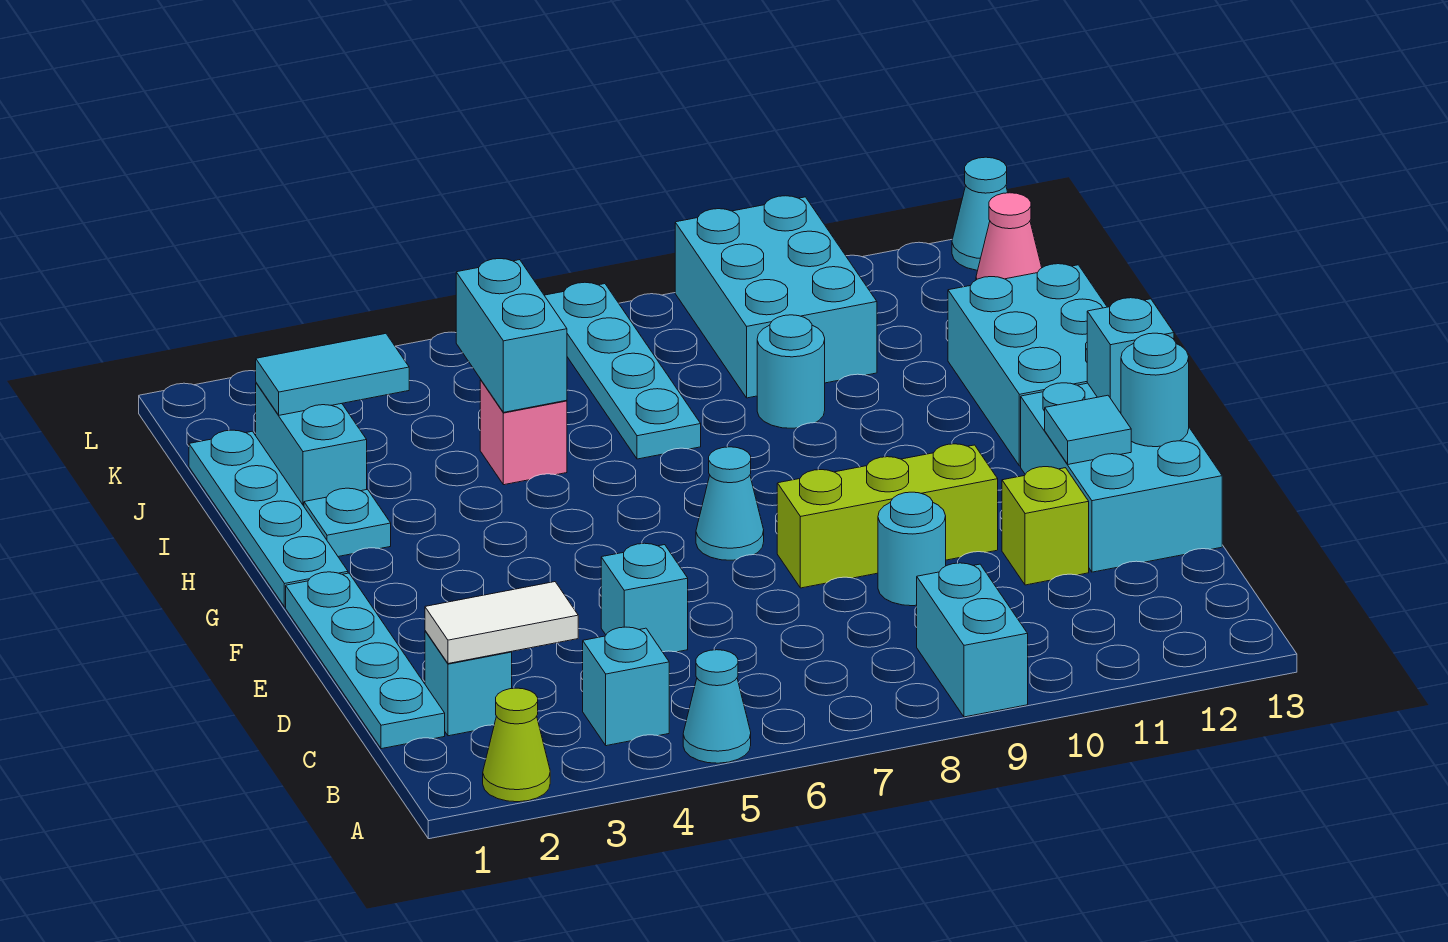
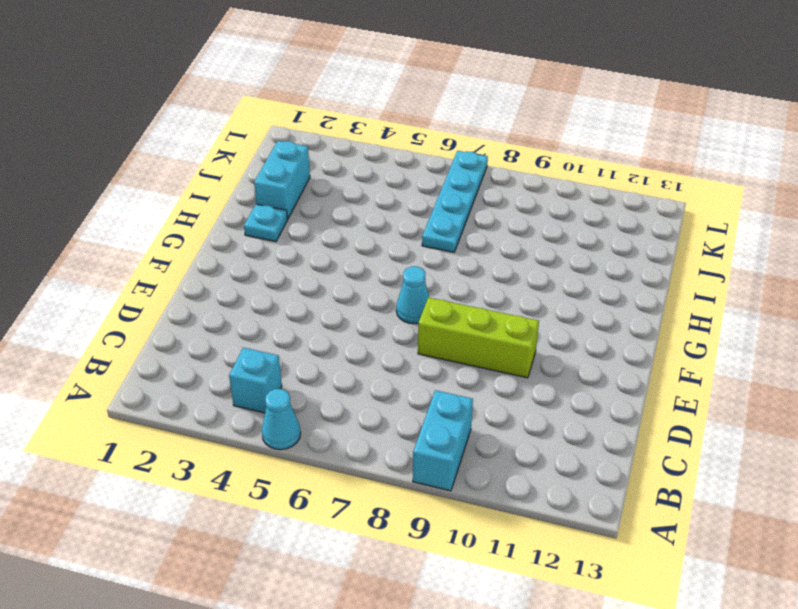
none -> lime 1x1 cone [483,688,550,802]
none -> cyan 1x4 plate [286,572,445,749]
none -> cyan 1x1 brick [425,631,512,736]

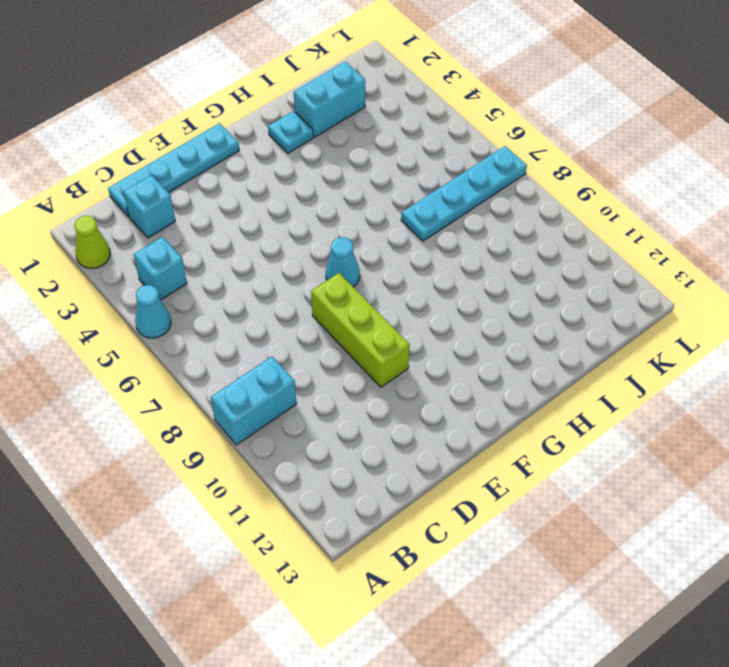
none -> cyan 1x1 brick [601,543,688,652]
none -> cyan 1x1 round brick [878,492,946,606]
none -> lime 1x1 brick [1002,467,1089,585]

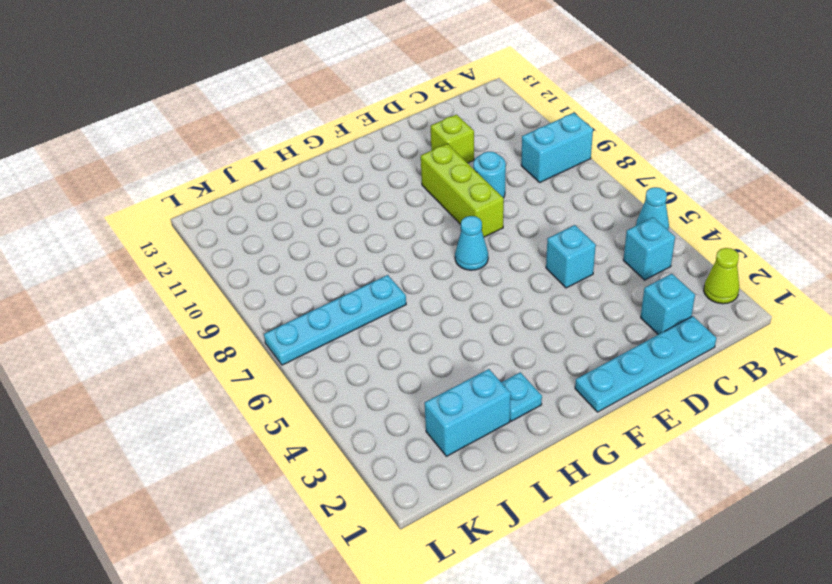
none -> cyan 2x3 brick [1021,383,1222,572]
none -> cyan 1x4 plate [189,430,348,607]
none -> cyan 2x3 brick [948,264,1107,466]

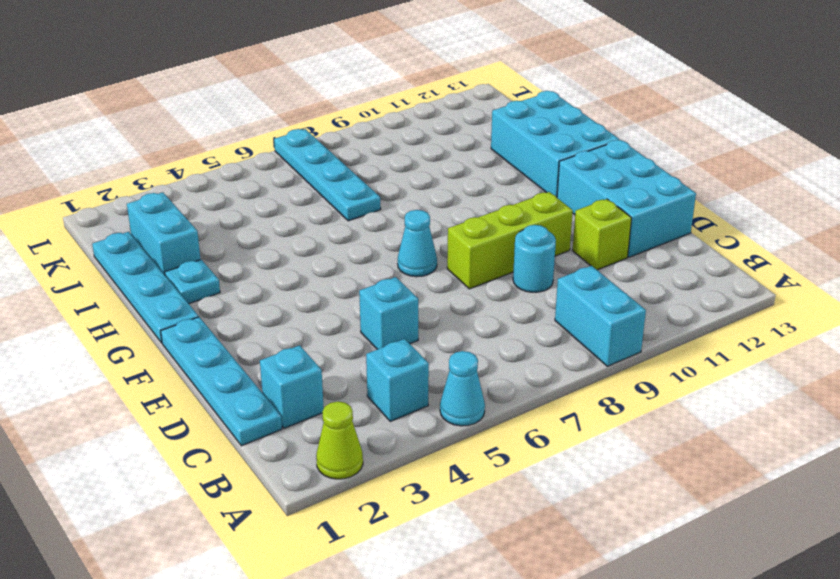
none -> pink 1x1 brick [480,380,567,485]
none -> cyan 1x1 round brick [757,315,825,428]
none -> cyan 2x3 brick [675,196,877,398]

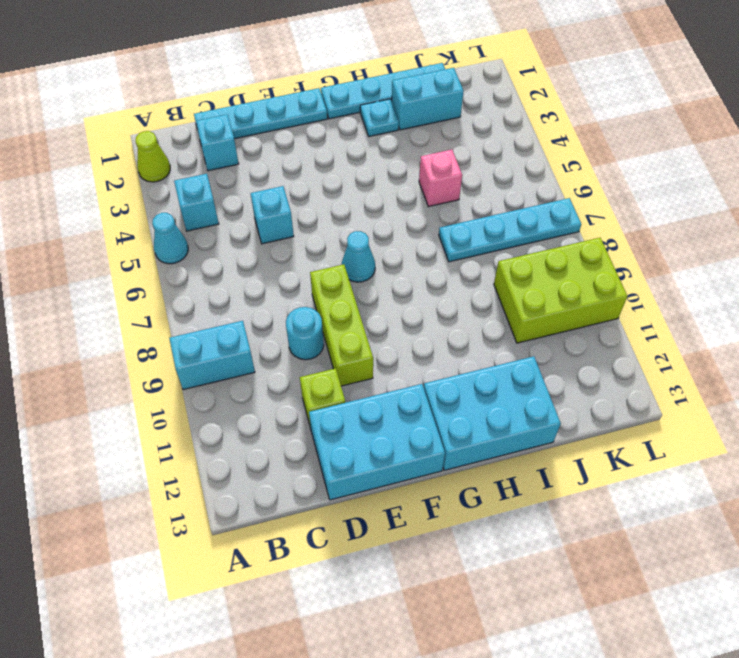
lime 2x3 brick [494,238,627,343] -> cyan 2x3 brick [675,196,877,398]
none -> cyan 1x1 round brick [757,315,825,428]
none -> pink 1x1 cone [976,193,1042,280]
none -> cyan 1x1 cone [952,157,1008,270]

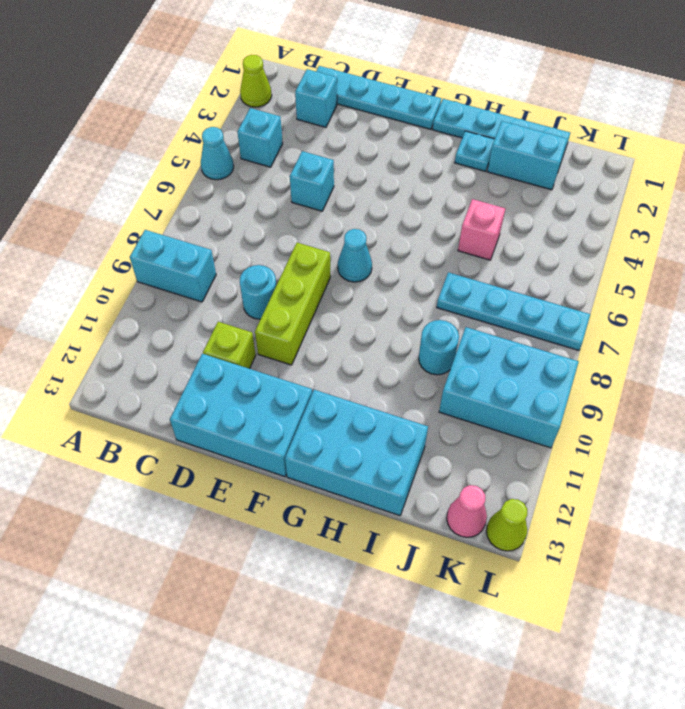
lime 1x1 cone [486,499,527,551] -> cyan 1x1 cone [952,157,1008,270]
none -> white 1x2 tile [425,582,578,664]
none -> cyan 1x1 tile [1045,395,1131,464]
none -> cyan 1x1 round brick [1121,333,1189,447]

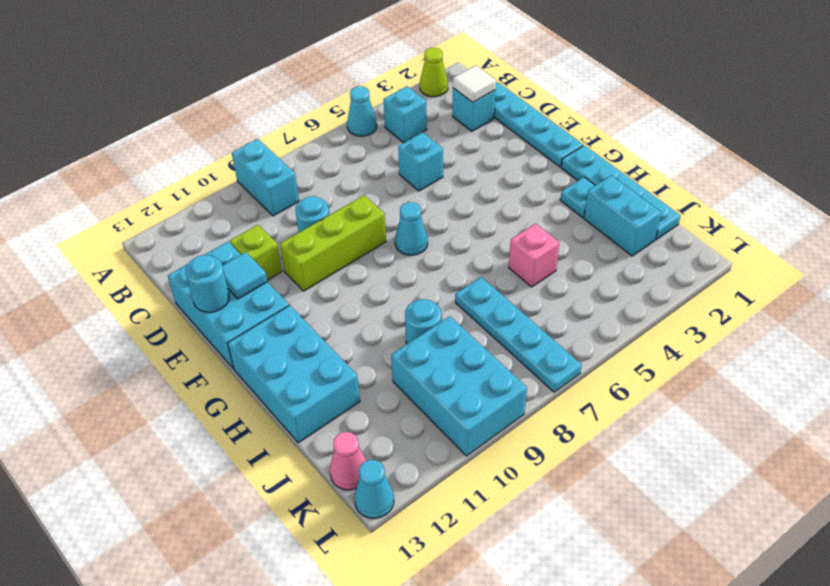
white 1x1 tile [453,65,496,102] -> white 1x2 tile [425,582,578,664]
none -> cyan 1x1 brick [1087,298,1174,413]
none -> cyan 1x2 brick [456,259,567,412]
none -> cyan 1x2 tile [256,334,409,415]

